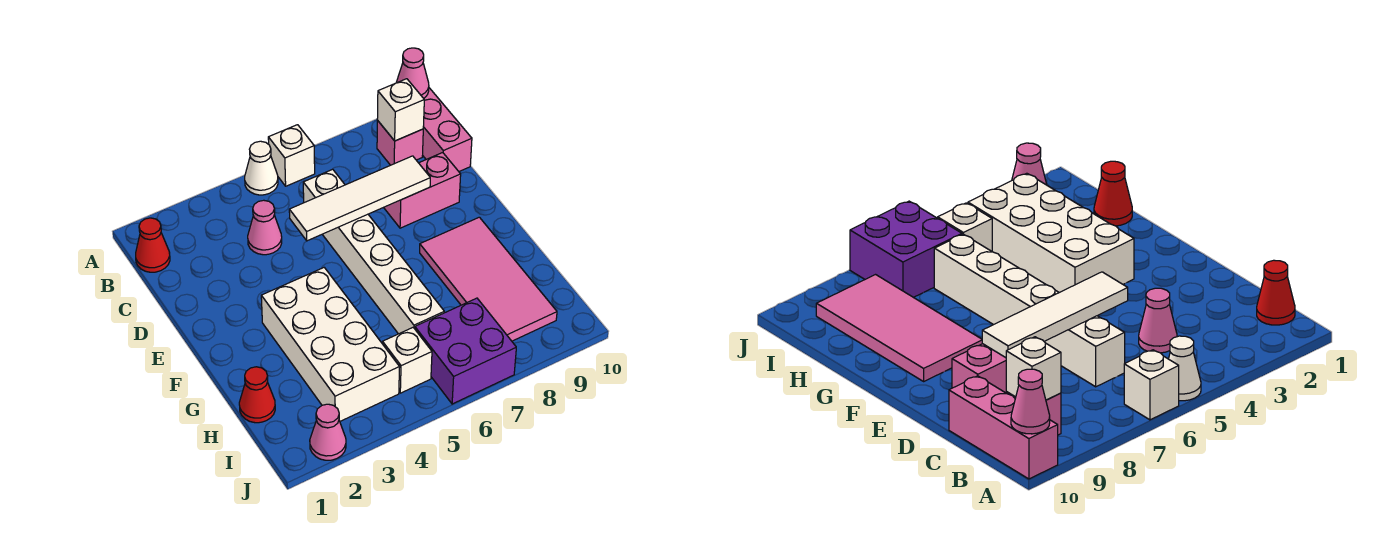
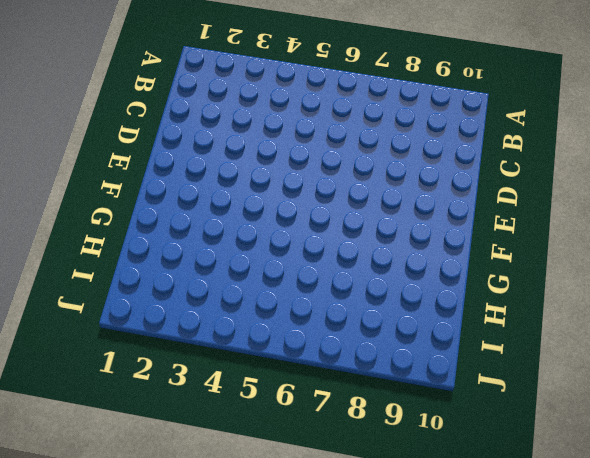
none -> white 1x1 cone [245,141,278,195]
none -> white 1x1 brick [268,125,315,186]
none -> pink 1x3 brick [423,88,472,171]

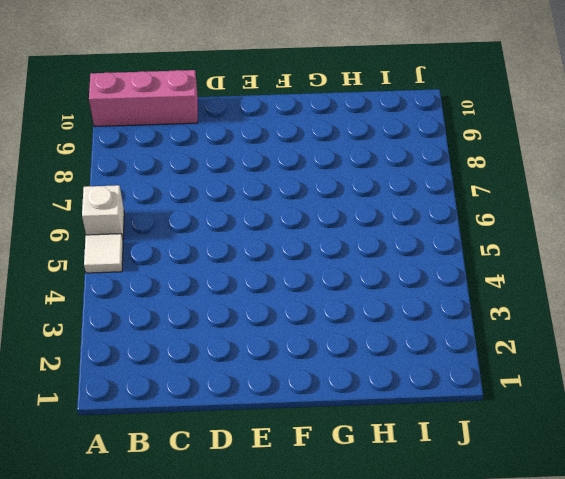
white 1x1 tile [84,234,123,273] -> white 1x1 cone [245,141,278,195]
none -> red 1x1 cone [136,218,170,272]
none -> pink 1x1 brick [377,121,423,165]
none -> pink 1x1 cone [248,200,282,255]

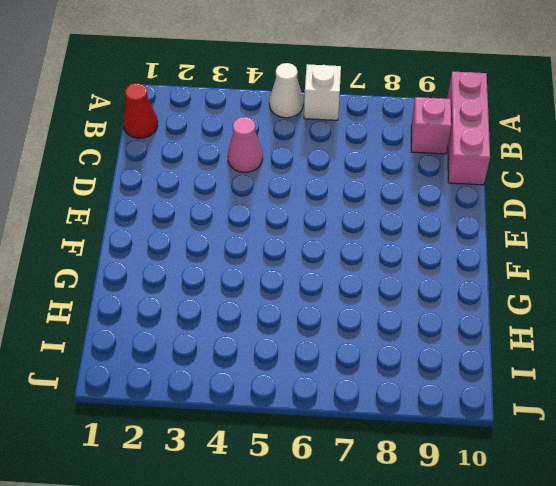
none -> white 1x6 brick [303,169,444,334]
none -> pink 1x2 brick [384,153,461,228]
none -> white 2x4 brick [261,268,400,421]

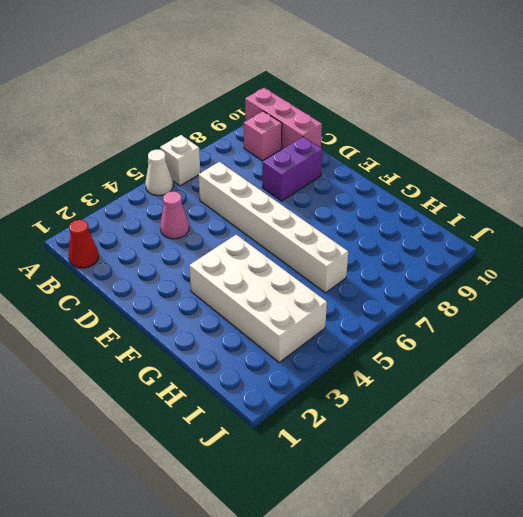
purple 1x2 brick [262,137,323,201] -> pink 1x2 brick [384,153,461,228]
none -> pink 2x4 tile [420,217,557,341]
none -> red 1x1 cone [239,367,275,423]
none -> white 1x1 brick [382,328,432,393]

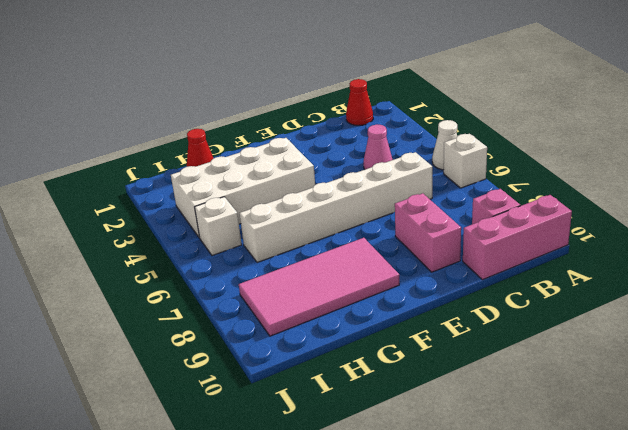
none -> purple 2x2 brick [415,298,516,404]
none -> pink 1x1 cone [310,404,346,460]
none -> pink 1x1 cone [396,48,429,98]

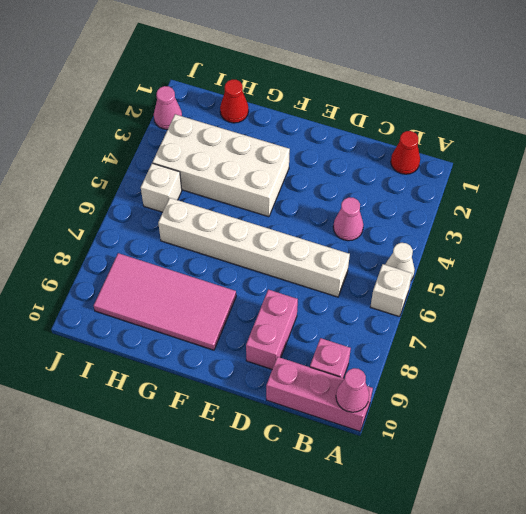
none -> purple 2x2 brick [415,298,516,404]
none -> white 1x1 brick [377,79,424,141]
none -> white 1x4 tile [289,156,430,241]

